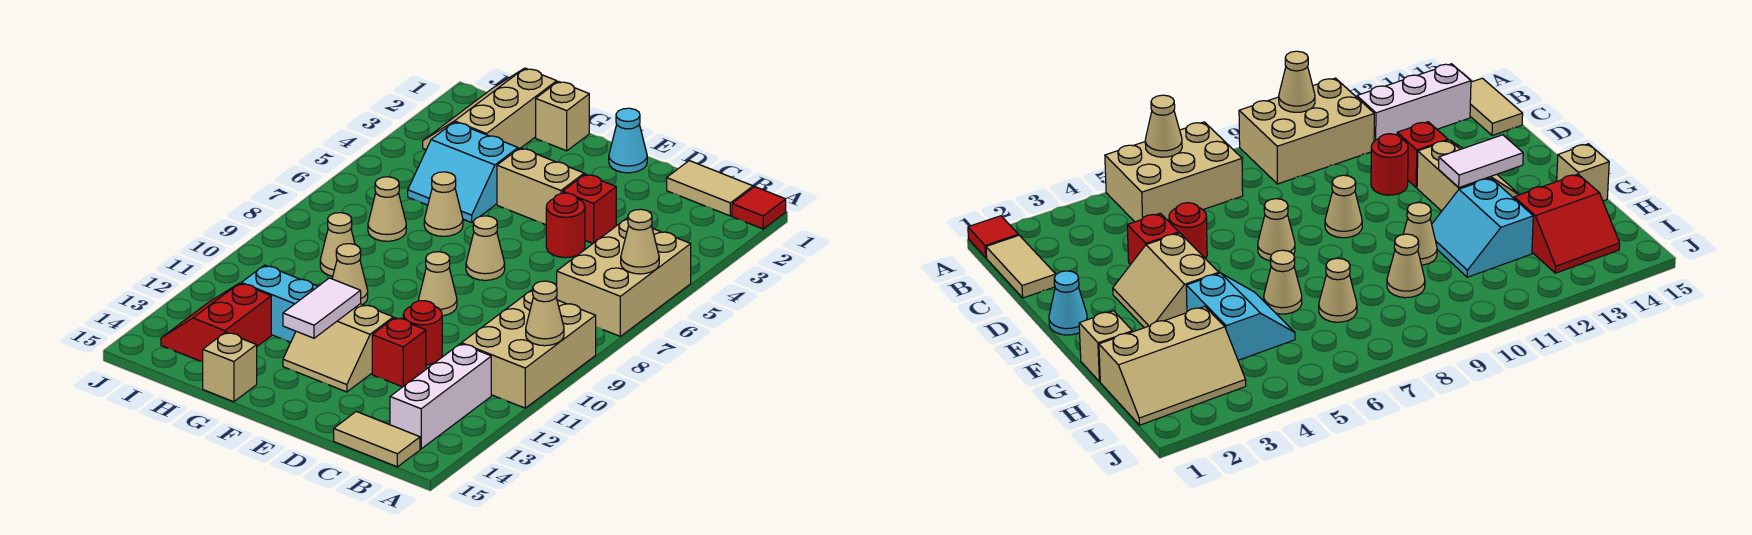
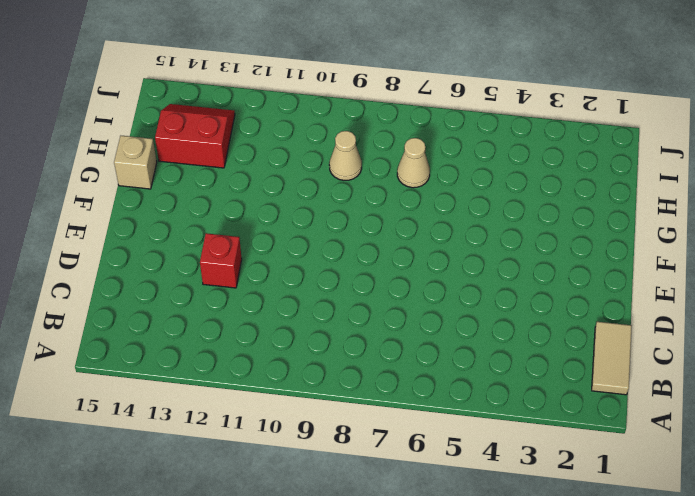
none -> red 1x1 tile [732,187,786,229]
none -> tan 2x3 brick [557,218,691,336]
none -> tan 2x3 brick [461,290,596,408]

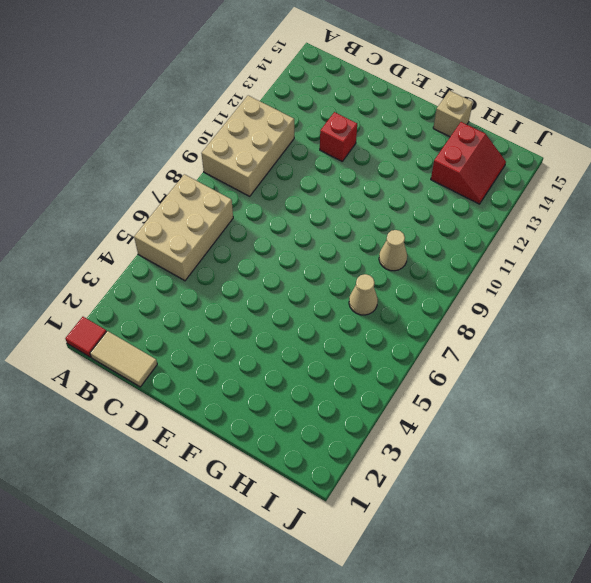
none -> white 1x3 brick [390,344,491,449]
none -> tan 1x2 tile [334,412,420,467]
none -> red 1x1 brick [563,174,616,243]

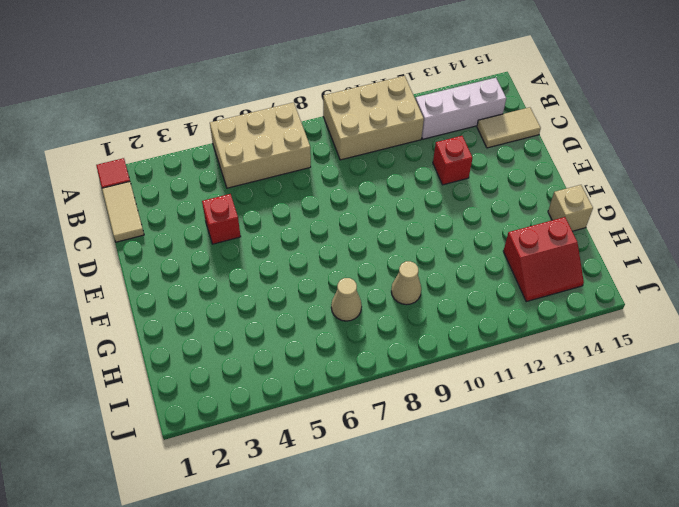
tan 1x2 tile [477,107,541,148] -> tan 1x2 tile turned to [334,412,420,467]
none -> red 1x1 round brick [546,193,585,258]
none -> red 1x1 round brick [404,301,442,365]
none -> cyan 1x1 cone [609,108,647,173]

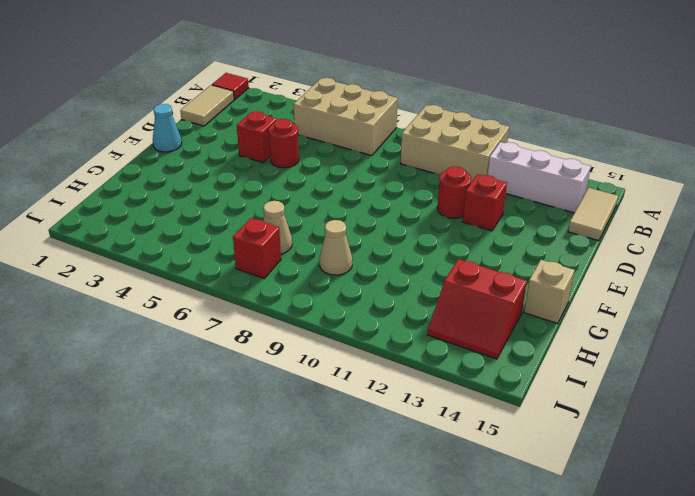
red 1x1 brick [233,218,281,278] -> none
none -> tan 2x2 slope [497,148,585,225]
none -> tan 1x1 cone [466,216,505,280]
none -> tan 1x1 cone [419,252,457,316]

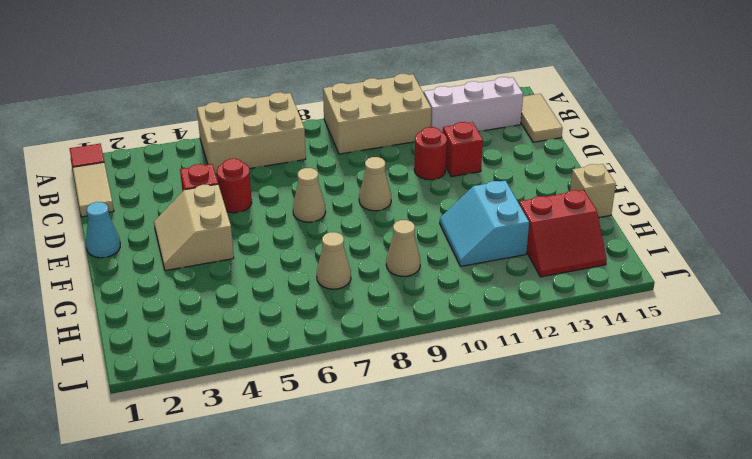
none -> tan 2x2 slope [283,304,393,392]
none -> tan 1x1 brick [536,81,589,151]
none -> cyan 2x2 slope [408,122,518,222]

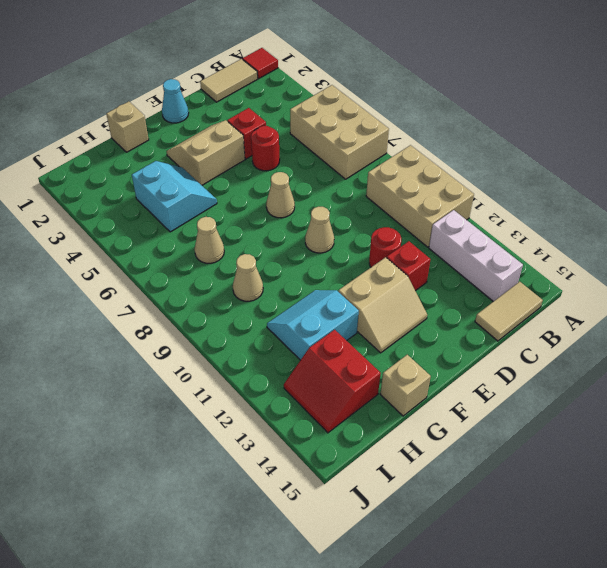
cyan 2x2 slope [132,161,217,232] -> cyan 2x2 slope turned to [408,122,518,222]
none -> tan 1x1 cone [424,172,463,236]
none -> tan 1x1 cone [332,244,368,305]
none -> tan 2x3 slope [423,68,557,150]

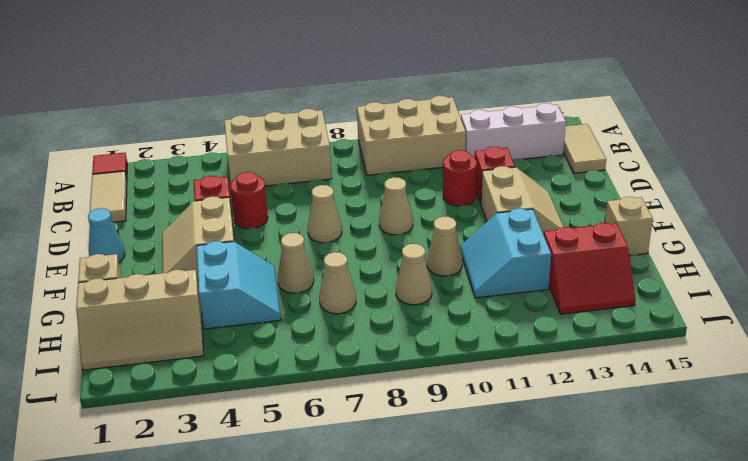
none -> tan 1x1 cone [621,209,659,274]
none -> tan 1x1 cone [526,281,564,346]
none -> white 1x2 tile [283,278,361,338]

